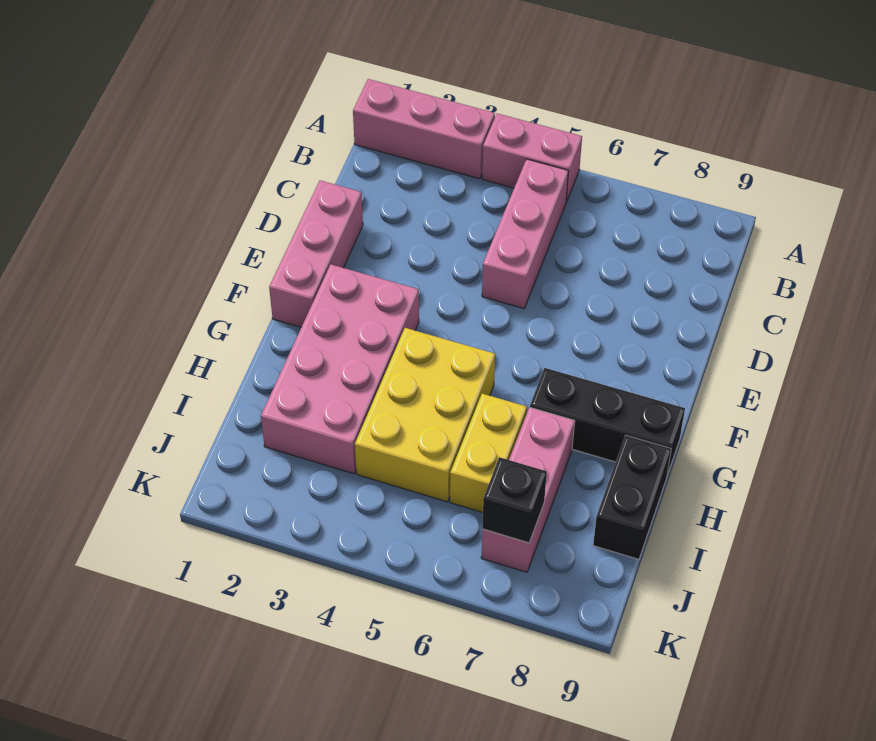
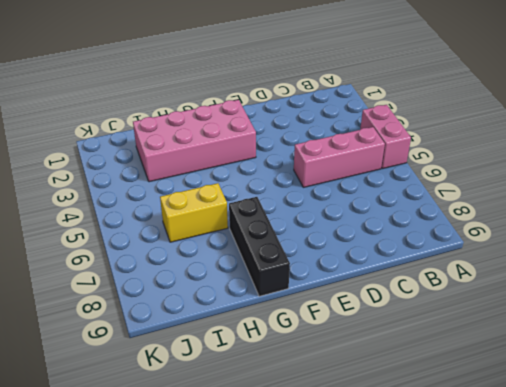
none -> pink 1x3 brick [353,79,495,179]
none -> pink 1x3 brick [269,180,363,327]

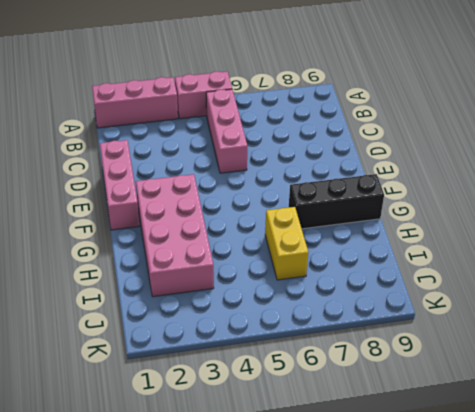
none -> yellow 2x3 brick [355,328,495,502]
none -> pink 1x3 brick [481,407,575,572]

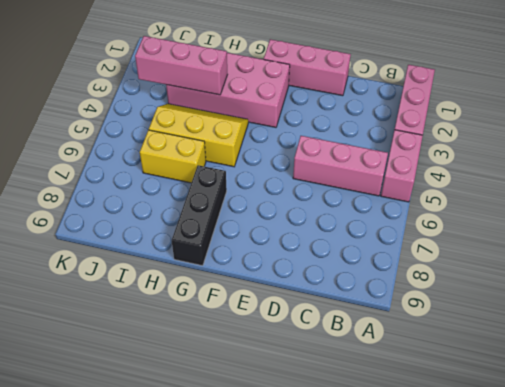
yellow 2x3 slope [149,104,248,167] -> yellow 2x3 brick [355,328,495,502]
pink 1x3 brick [135,36,227,95] -> pink 1x3 brick moved to [481,407,575,572]
none -> black 1x2 brick [593,435,671,559]
none -> black 1x1 brick [482,457,547,543]

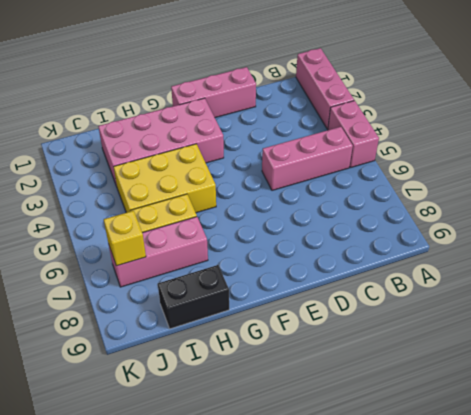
yellow 1x1 brick [104,211,146,266] -> black 1x1 brick [482,457,547,543]
none -> black 1x3 brick [530,368,685,475]

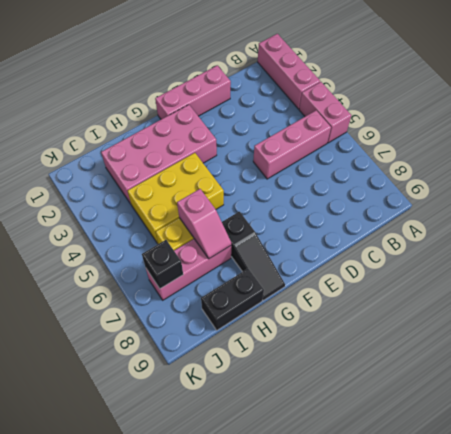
black 1x3 slope [222,212,285,300] -> black 1x3 brick [530,368,685,475]
pink 1x2 slope [177,189,231,259] -> none

